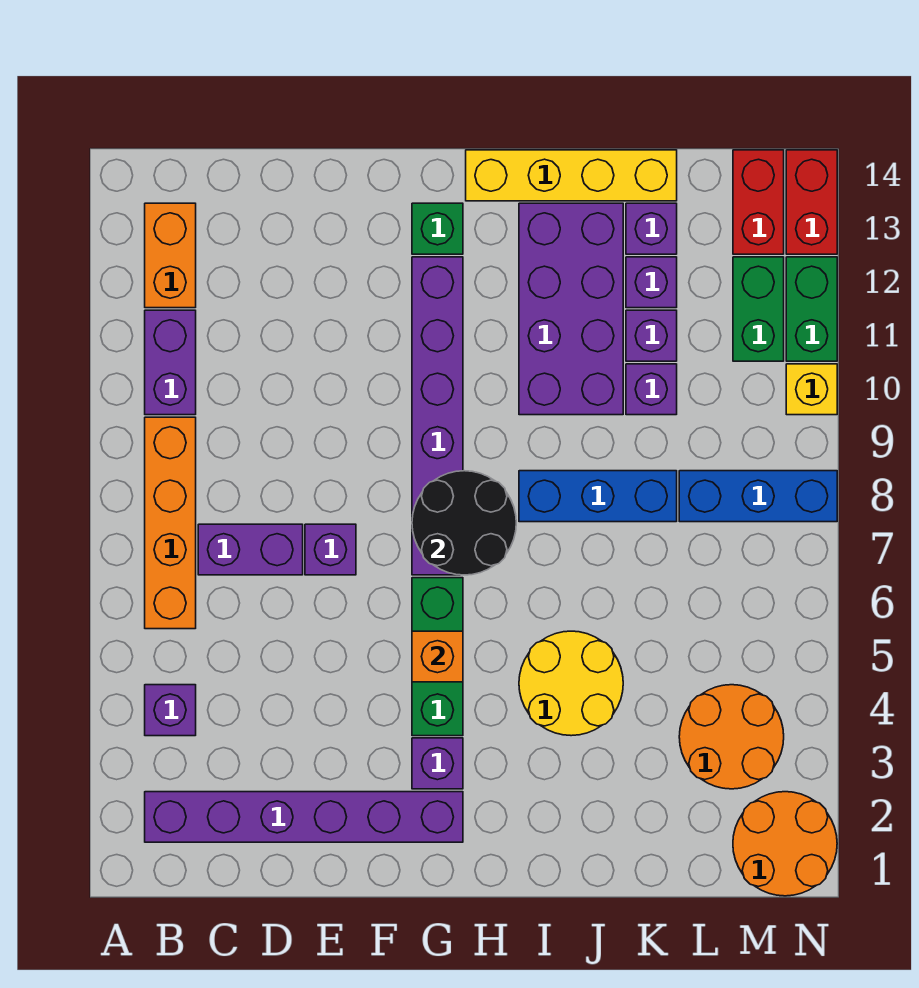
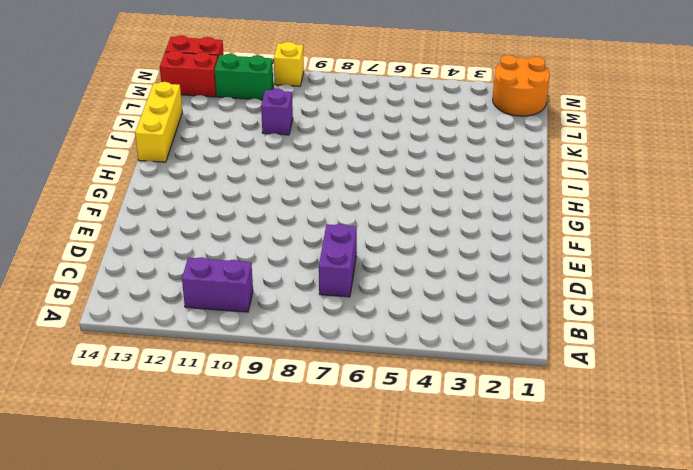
yellow 1x3 brick [135,82,182,162] -> yellow 1x4 brick [466,150,677,201]
none -> purple 1x6 brick [145,792,463,842]
none -> purple 1x1 brick [145,685,196,736]
none -> orange 1x4 brick [145,417,196,629]

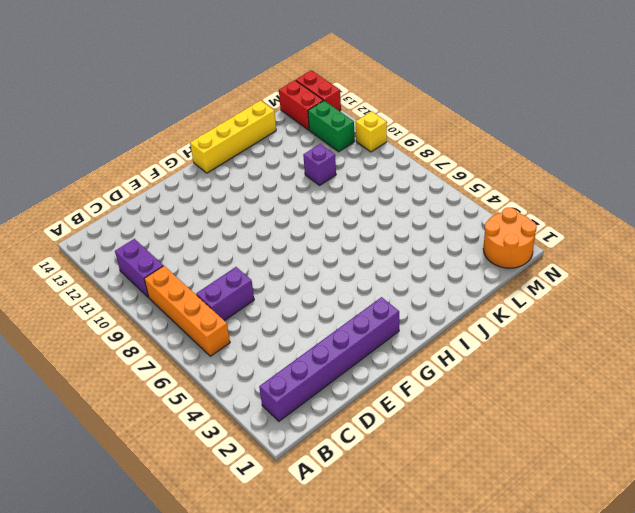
none -> purple 1x1 brick [145,685,196,736]
none -> orange 1x2 brick [145,203,196,308]
none -> purple 1x1 brick [305,524,356,575]

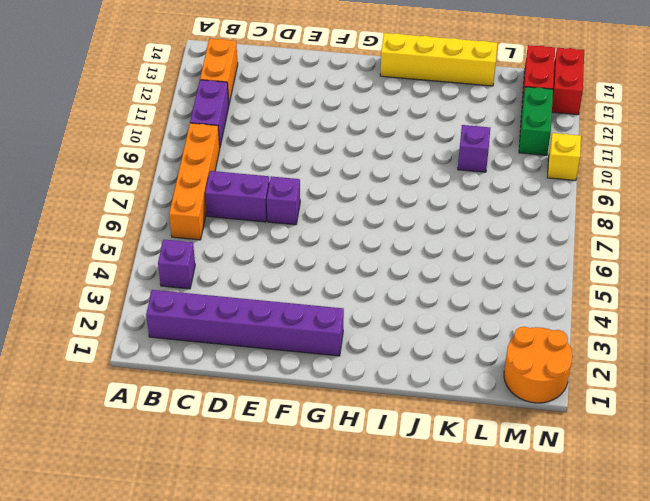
none -> purple 1x1 brick [412,738,463,789]
none -> green 1x3 brick [412,578,463,736]
none -> purple 1x6 brick [412,257,463,575]

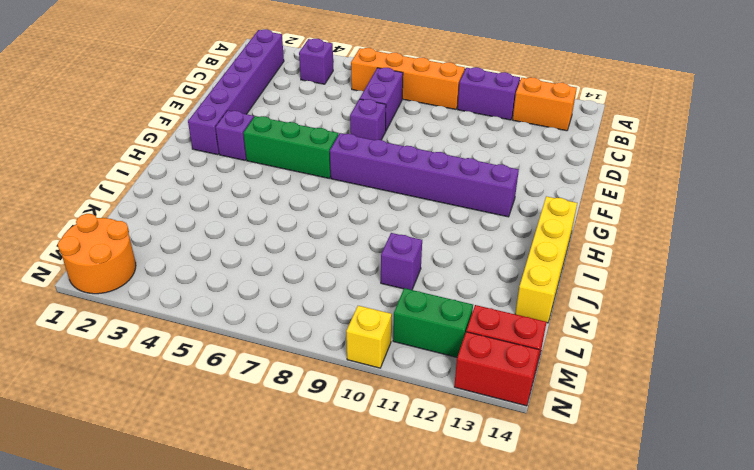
none -> green 1x1 brick [412,203,463,254]
none -> yellow 2x2 round brick [519,631,623,736]
none -> blue 1x3 brick [519,471,677,522]

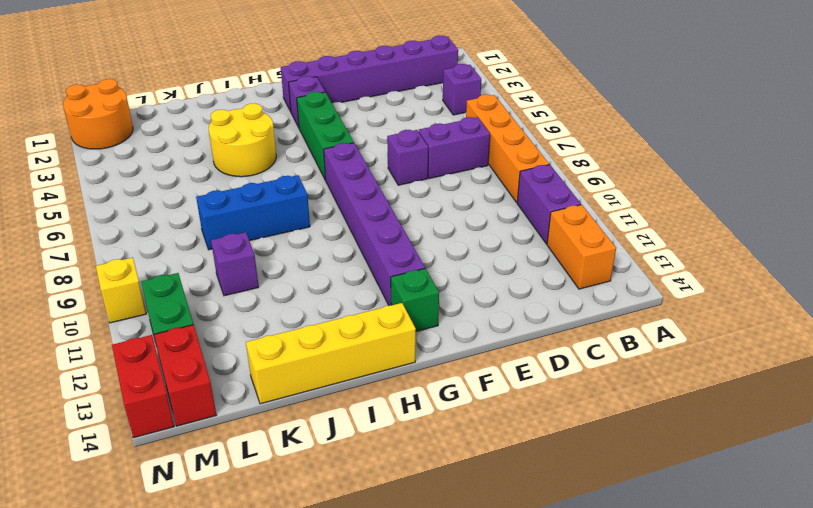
none -> purple 2x4 brick [519,203,623,415]
none -> purple 1x1 brick [626,310,677,361]
none -> purple 1x1 brick [626,257,677,308]

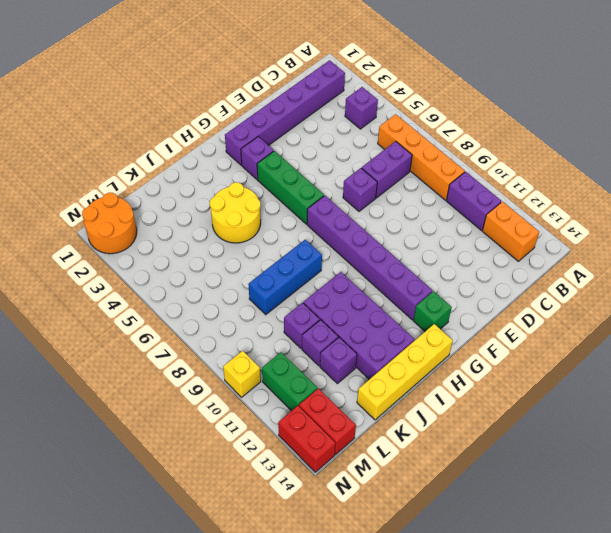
none -> purple 1x1 brick [626,203,677,254]
none -> orange 2x2 round brick [679,685,784,789]
none -> blue 1x3 brick [679,471,837,522]

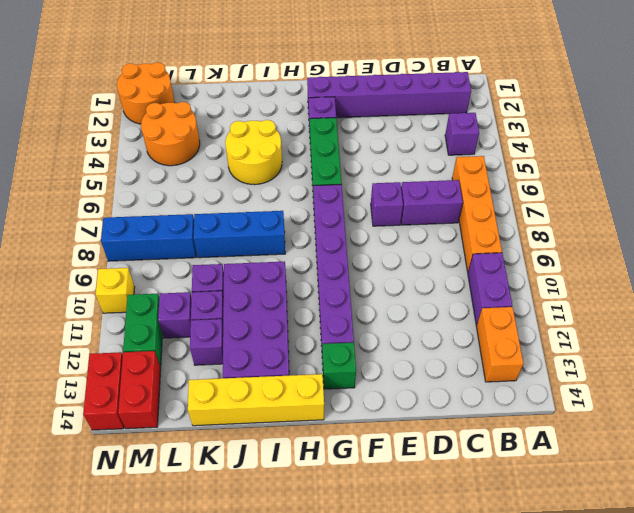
purple 1x1 brick [158,292,191,338] -> purple 1x1 brick moved to [626,203,677,254]
none -> green 1x2 brick [786,257,837,361]
none -> orange 1x1 brick [412,631,463,682]
none -> black 2x2 round brick [412,471,516,575]

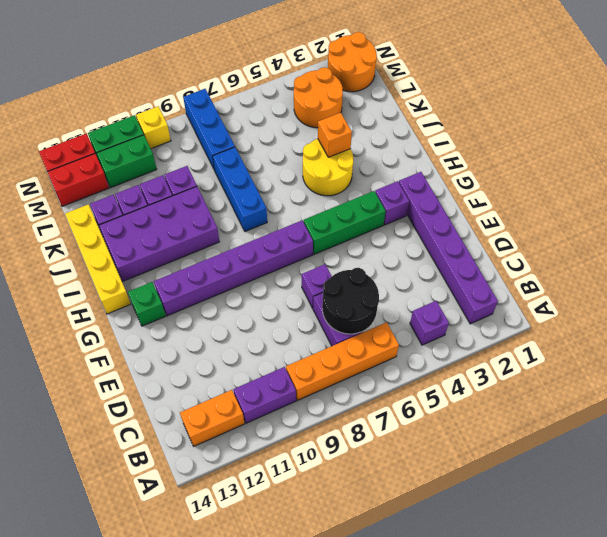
black 2x2 round brick [322,268,379,334] -> black 2x2 round brick moved to [412,471,516,575]
orange 1x1 brick [318,113,352,157] -> orange 1x1 brick moved to [412,631,463,682]

